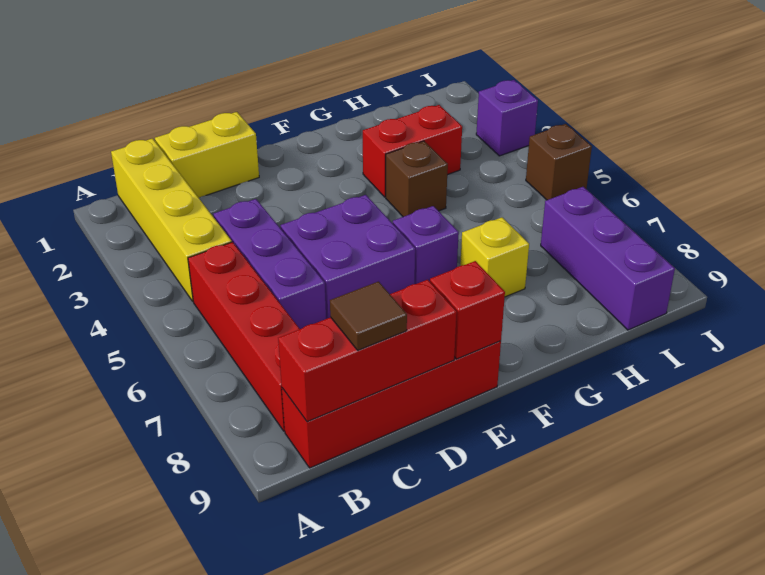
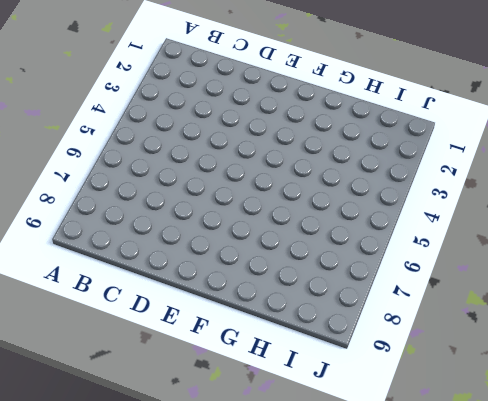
none -> yellow 1x4 brick [111,138,232,301]
none -> red 1x4 brick [188,242,299,431]
none -> red 1x4 brick [282,341,501,468]

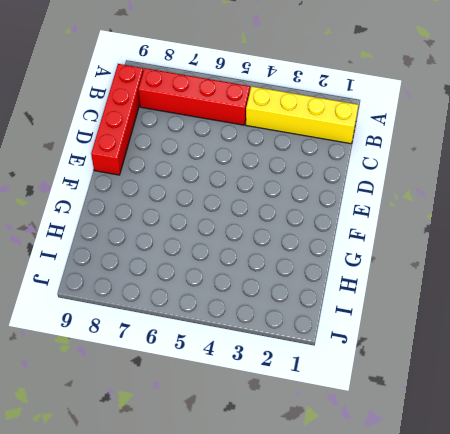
none -> yellow 1x2 brick [155,112,259,198]
none -> purple 1x3 brick [213,199,326,329]
none -> purple 2x2 brick [280,195,415,319]

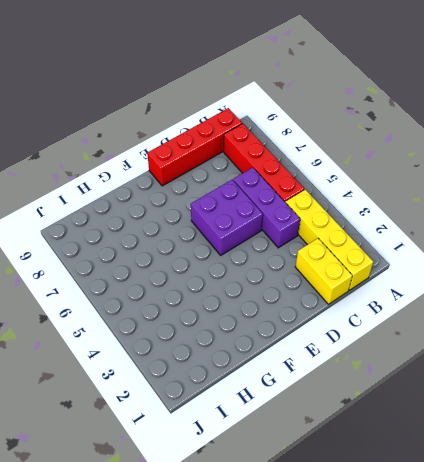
yellow 1x2 brick [295,238,352,304] -> yellow 1x2 brick turned to [155,112,259,198]
none -> purple 1x1 brick [393,206,459,284]
none -> red 1x2 brick [363,105,462,197]
none -> brown 1x1 brick [386,141,448,217]

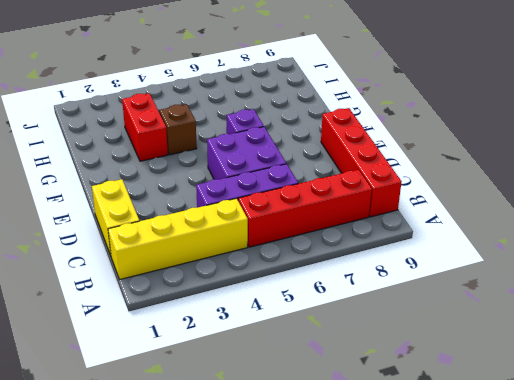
none -> yellow 1x1 brick [460,217,529,297]
none -> purple 1x3 brick [541,187,675,330]
none -> purple 1x1 brick [476,80,538,156]

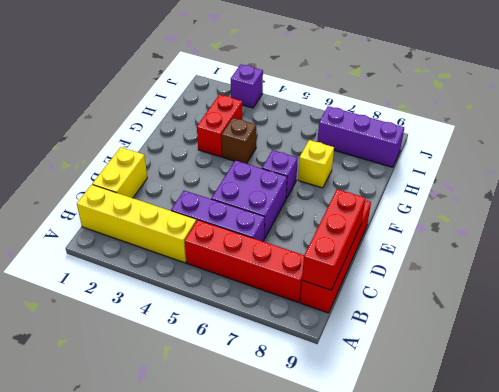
none -> brown 1x1 brick [526,124,592,200]
none -> red 1x1 brick [430,261,505,359]
none -> brown 1x1 tile [330,282,407,350]

